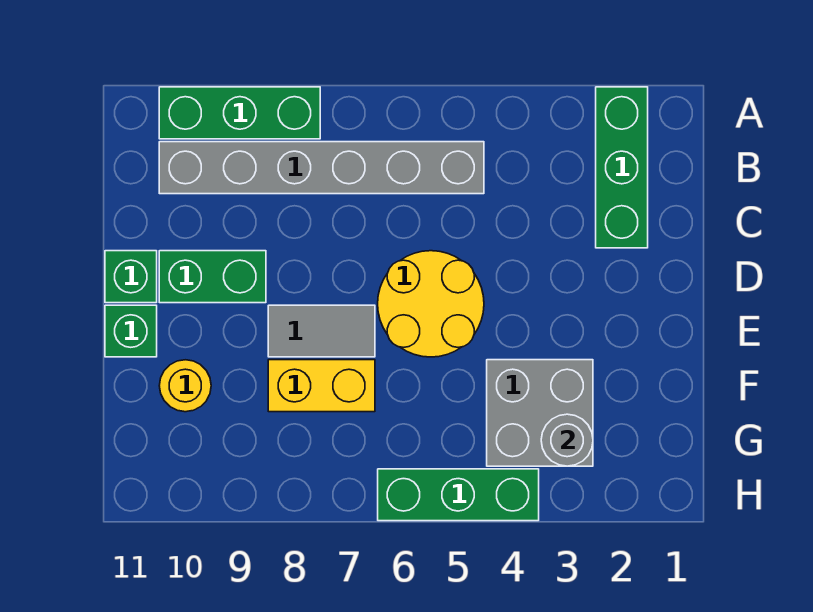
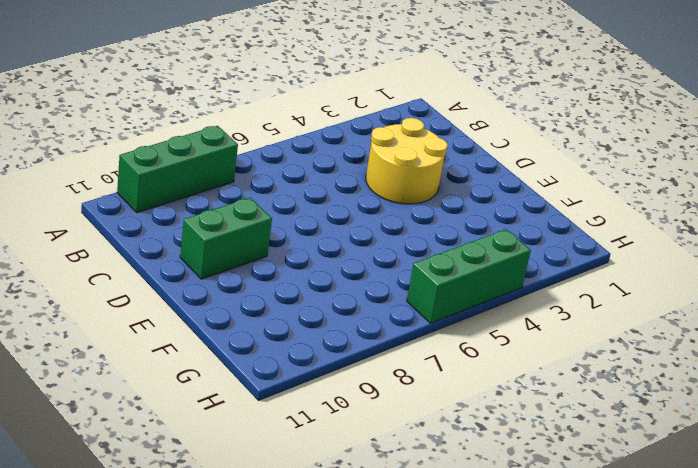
yellow 2x2 round brick [366,118,448,204] -> yellow 2x2 round brick moved to [378,251,484,357]
none -> green 1x3 brick [596,87,648,248]
none -> grey 1x6 brick [159,142,484,194]
none -> green 1x1 brick [105,251,157,303]

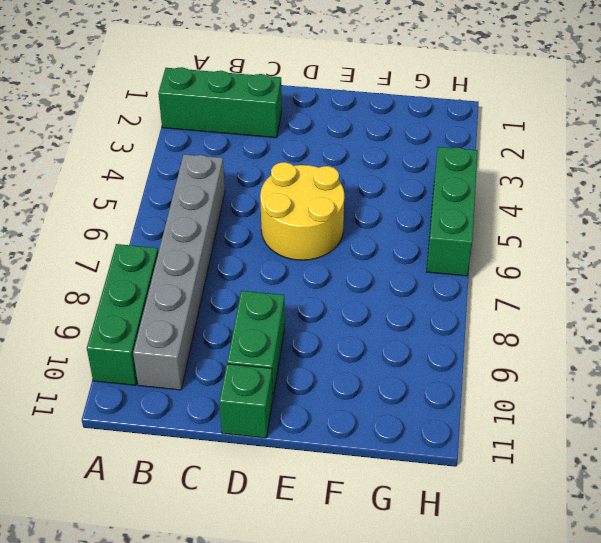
none -> grey 1x2 tile [268,305,375,357]
none -> green 1x1 brick [105,305,157,357]
none -> grey 2x2 brick [487,360,593,466]

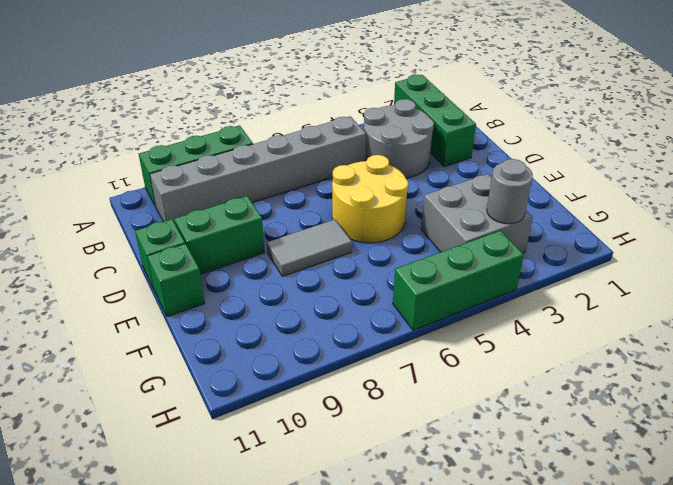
grey 2x2 round brick [364,99,434,178] -> none
none -> yellow 1x2 brick [268,360,375,412]
none -> yellow 1x1 round brick [159,360,211,412]

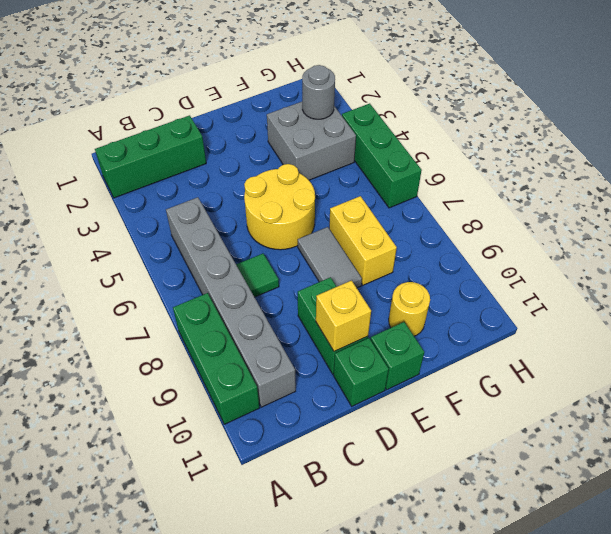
green 1x1 tile [236,254,279,297] -> none
yellow 1x1 brick [316,281,371,351] -> none

